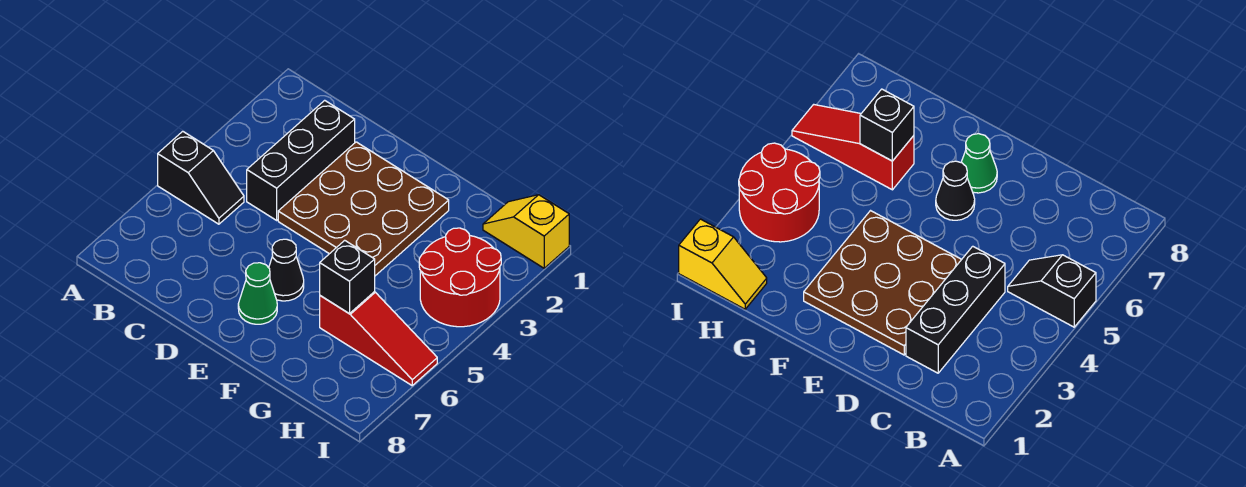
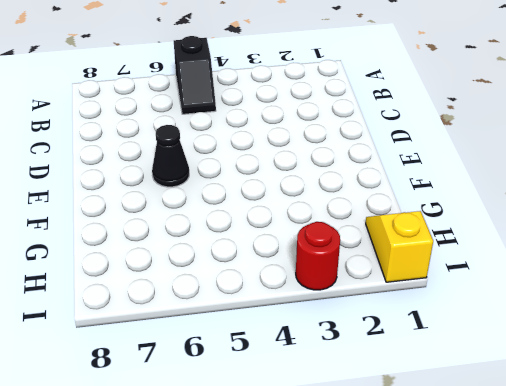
red 1x1 round brick [296,222,340,290] -> red 2x2 round brick [419,228,501,327]
none -> black 1x3 brick [247,100,355,220]
none -> brown 3x3 plate [278,142,449,276]

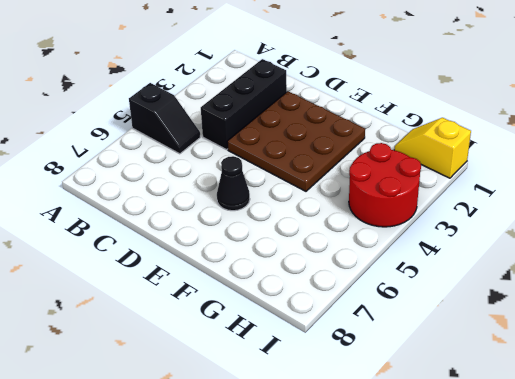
none -> green 1x1 cone [238,263,277,324]
none -> red 1x3 slope [320,292,437,385]

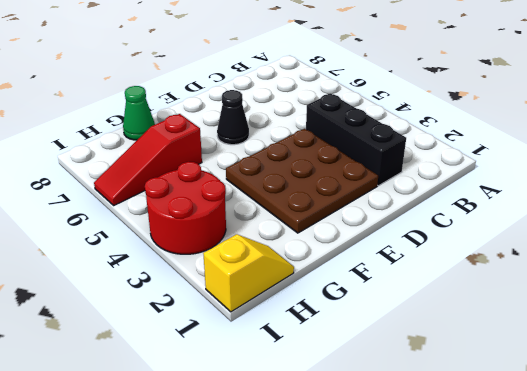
green 1x1 cone [123,86,155,140] -> green 1x1 cone moved to [238,263,277,324]
none -> black 1x2 slope [158,131,244,224]
none -> black 1x1 brick [320,240,375,314]

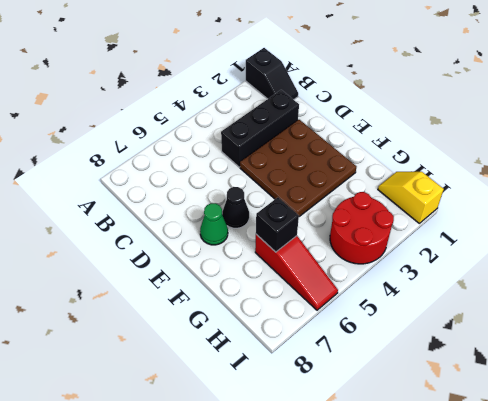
black 1x2 slope [246,48,298,100] -> black 1x2 slope moved to [158,131,244,224]

